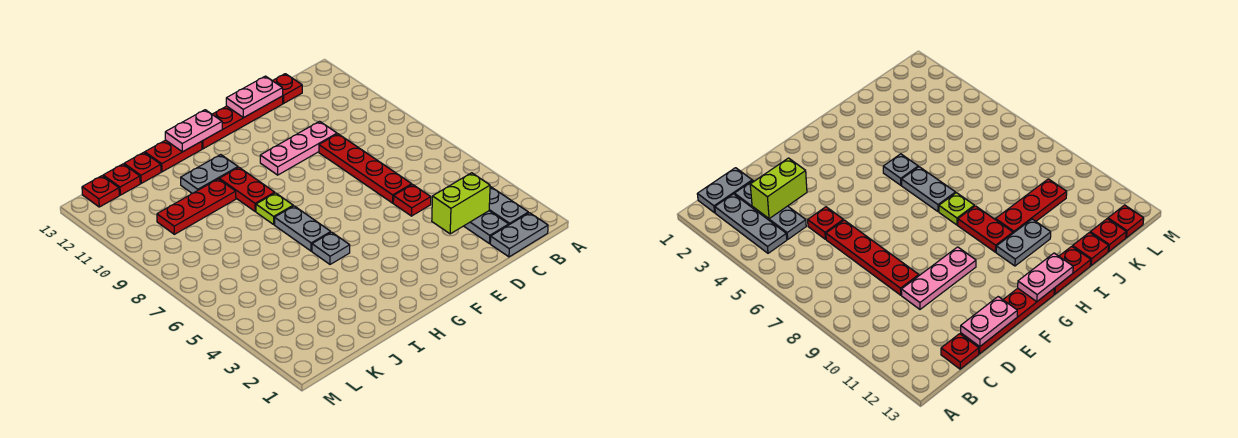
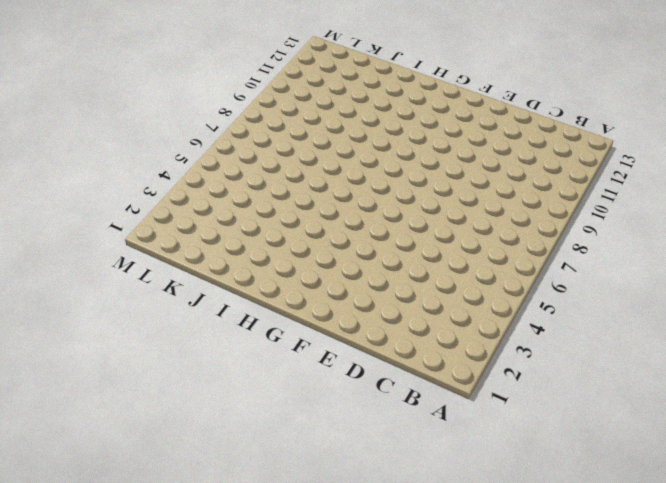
none -> grey 1x2 plate [490,213,548,257]
none -> grey 1x3 plate [489,187,528,225]
none -> grey 1x3 plate [464,211,509,244]

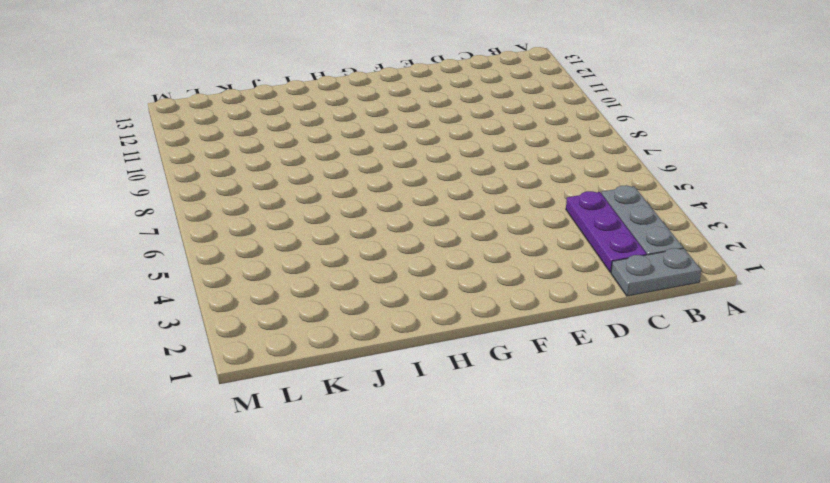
purple 1x3 plate [566,191,647,273] -> grey 1x3 plate [464,211,509,244]
none -> red 1x1 plate [273,74,302,103]
none -> red 1x1 plate [393,185,431,216]
none -> red 1x4 plate [319,134,412,203]

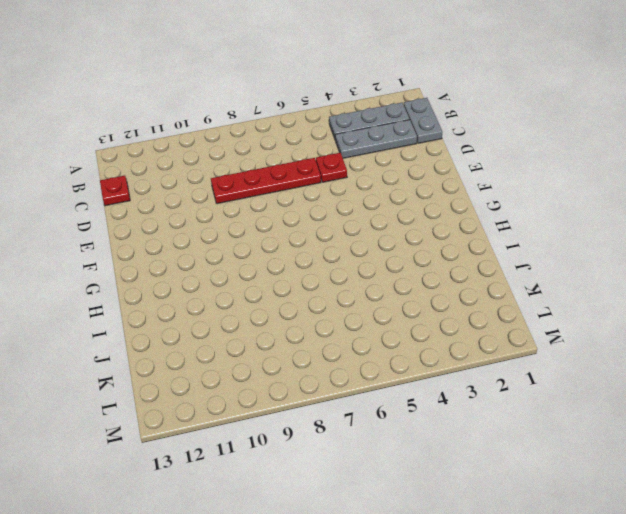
none -> pink 1x3 plate [260,121,337,175]
none -> red 1x4 plate [202,96,283,149]
none -> grey 1x1 plate [312,232,350,264]

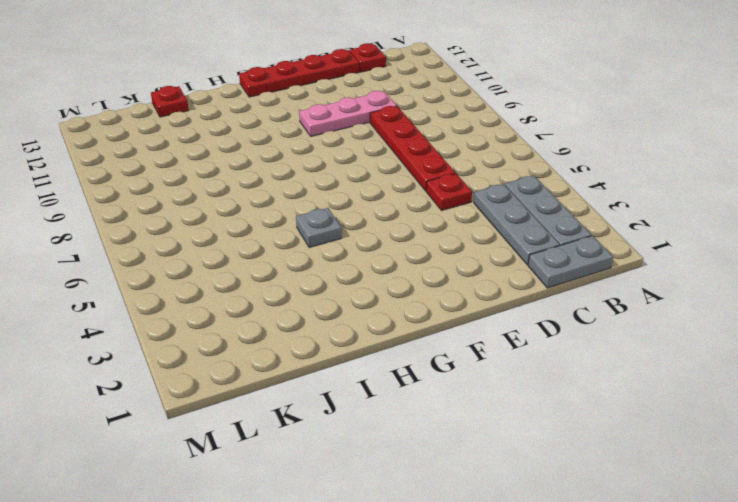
none -> grey 1x2 plate [275,206,331,251]
none -> lime 1x1 plate [256,193,293,224]
none -> red 1x2 plate [219,167,275,211]

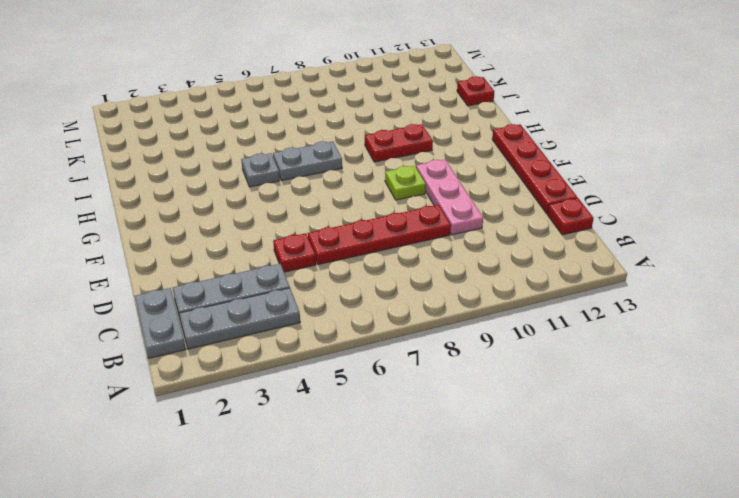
lime 1x1 plate [385,166,426,200] -> lime 1x1 plate moved to [256,193,293,224]
none -> grey 1x2 plate [181,155,238,193]
none -> red 1x2 plate [145,140,202,172]
none -> red 1x3 plate [157,179,236,234]

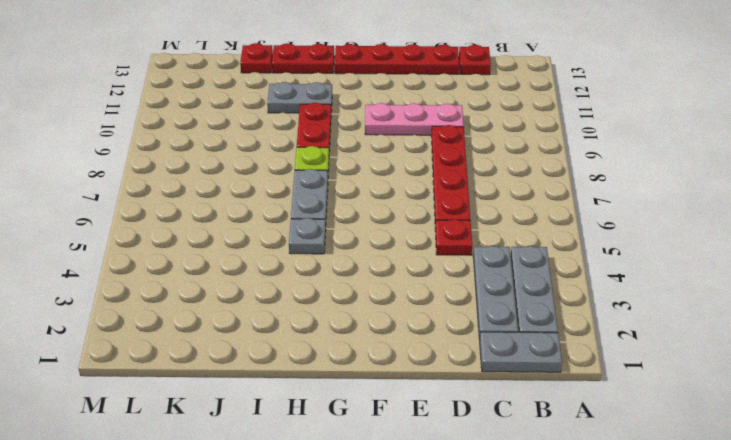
none -> red 1x3 plate [157,179,236,234]
none -> red 1x1 plate [103,164,140,195]
none -> red 1x1 plate [82,176,119,207]

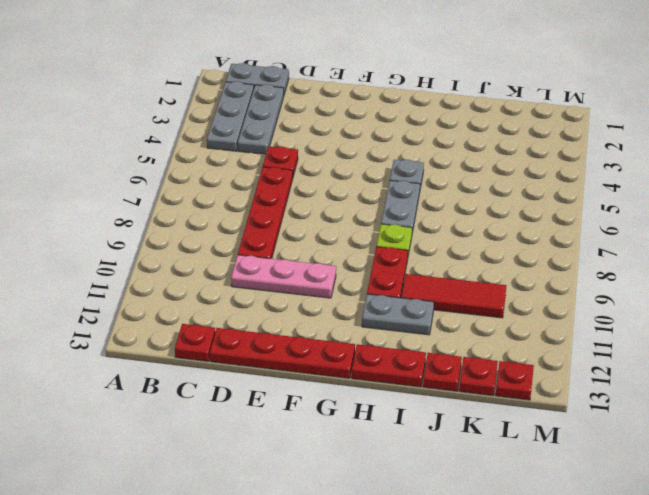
red 1x3 tile [401,274,507,318] -> red 1x3 plate [157,179,236,234]
none -> lime 1x2 brick [432,173,490,234]
none -> pink 1x2 plate [226,76,283,118]
none -> pink 1x2 plate [165,110,222,152]

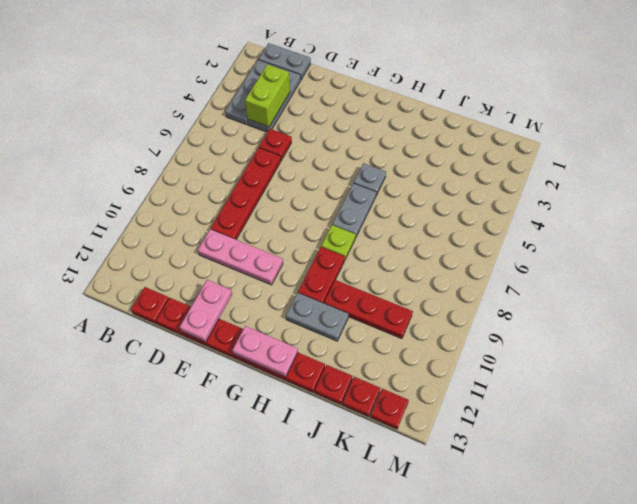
lime 1x2 brick [245,64,290,127] -> lime 1x2 brick turned to [432,173,490,234]
pink 1x2 plate [180,280,232,342] -> pink 1x2 plate turned to [226,76,283,118]

